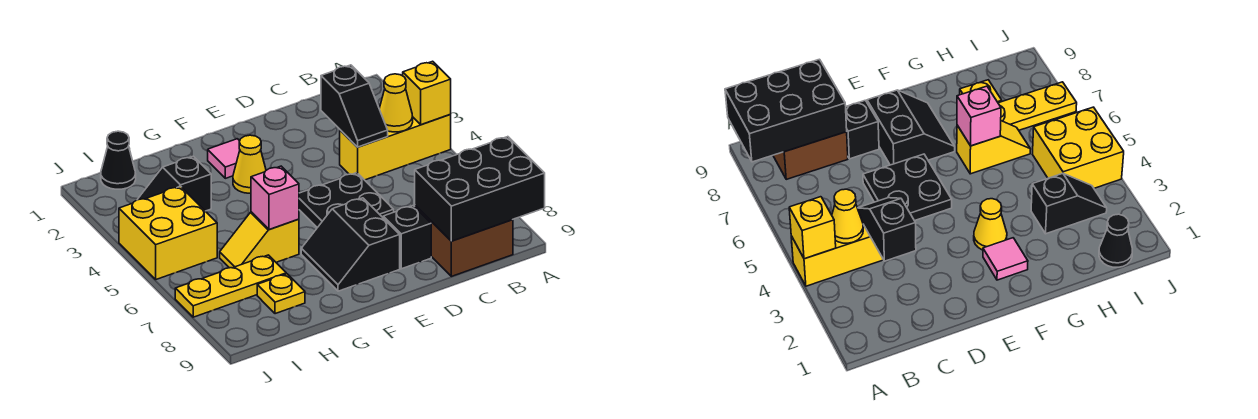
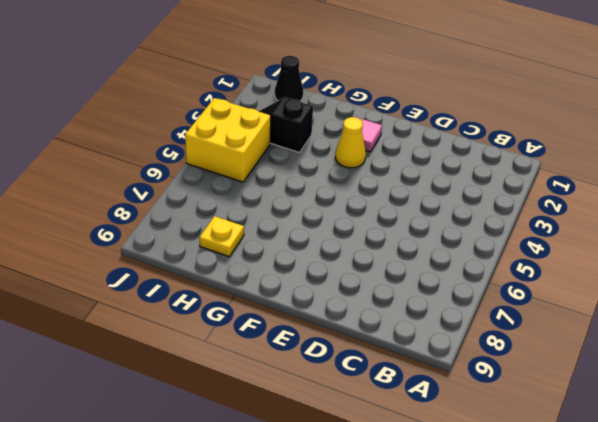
none -> yellow 1x3 brick [340,115,451,180]
none -> brown 2x2 brick [415,205,513,276]
none -> black 2x2 plate [299,173,394,228]

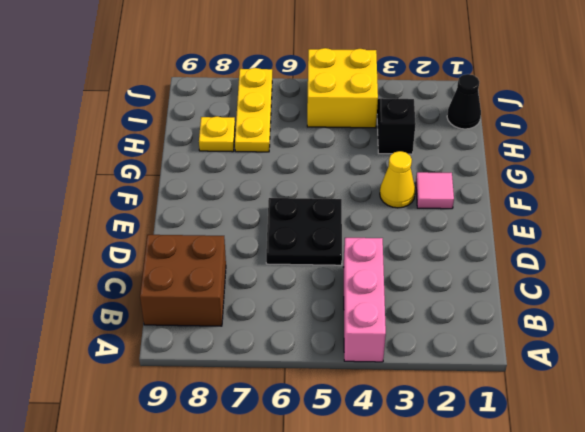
pink 1x3 brick [343,238,386,362] -> yellow 1x3 brick [340,115,451,180]
none -> black 1x1 brick [383,206,431,269]
none -> black 2x2 slope [301,198,400,291]
none -> yellow 1x2 slope [220,212,299,268]

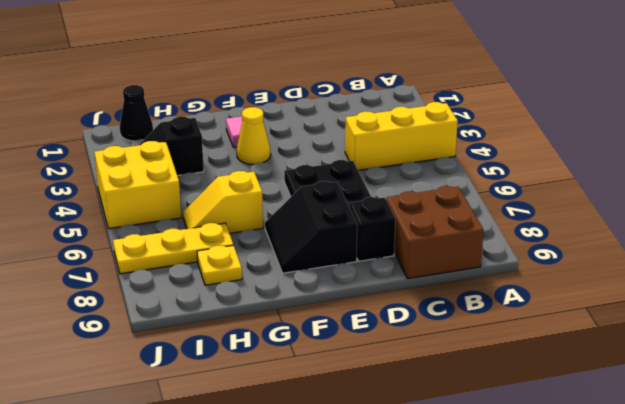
none -> yellow 1x1 brick [403,61,451,125]
none -> black 2x3 brick [415,137,545,241]
none -> yellow 1x1 cone [379,74,413,132]

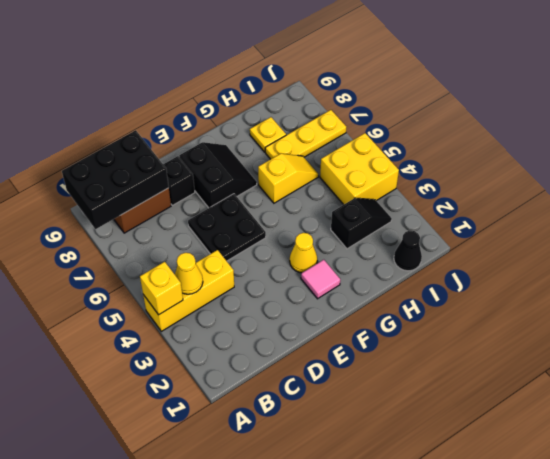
none -> black 1x2 slope [321,65,388,147]
none -> pink 1x1 brick [251,166,299,230]

